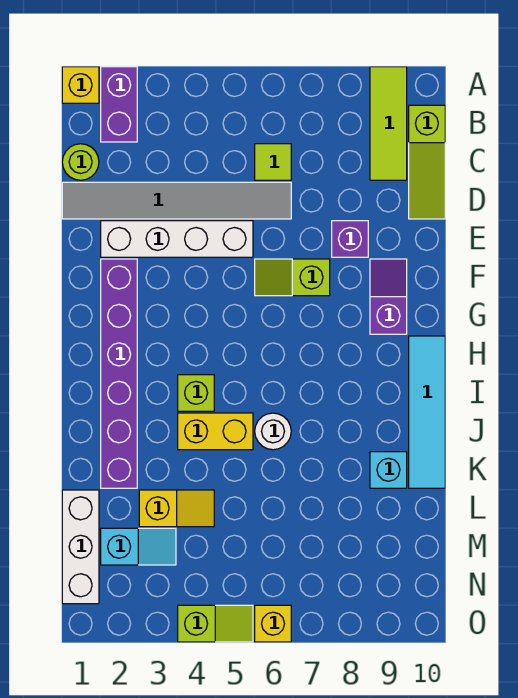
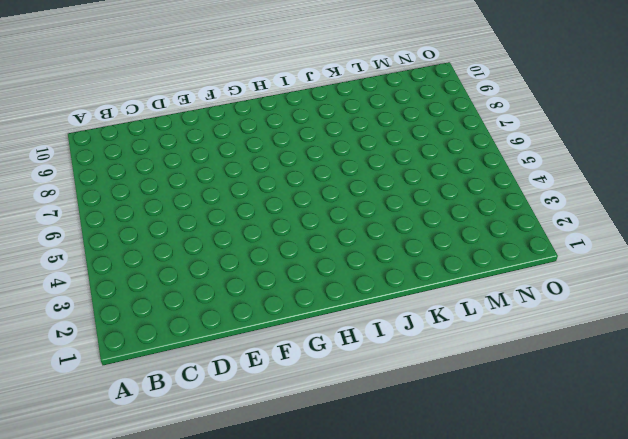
none -> yellow 1x1 brick [62,67,99,103]
none -> purple 1x2 brick [101,67,137,142]
none -> lime 1x3 tile [370,67,407,180]

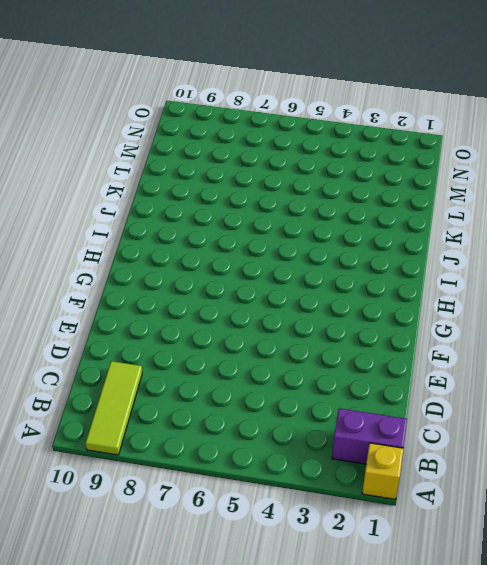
purple 1x2 brick [332,408,407,464] -> purple 1x2 brick turned to [101,67,137,142]
none -> lime 1x3 slope [409,105,445,219]
none -> lime 1x1 round brick [62,144,99,180]
none -> lime 1x1 tile [255,144,291,180]

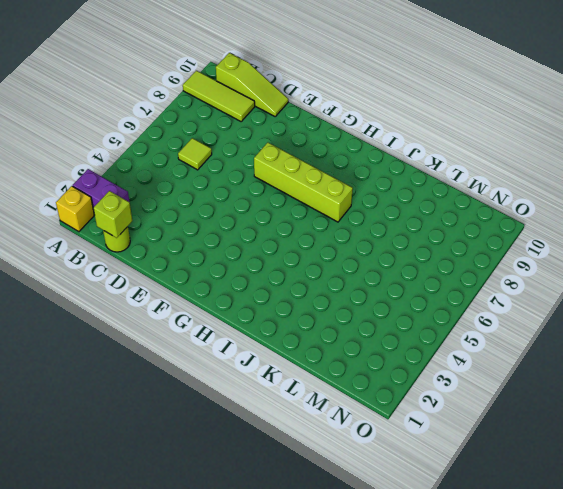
lime 1x1 brick [93,191,132,238] -> lime 1x1 brick moved to [178,375,214,411]
lime 1x4 brick [254,143,353,222] -> lime 1x2 slope [255,259,330,296]
none -> grey 1x6 tile [62,182,291,219]
none -> white 1x4 brick [101,221,253,257]
none -> purple 1x1 brick [332,221,368,257]

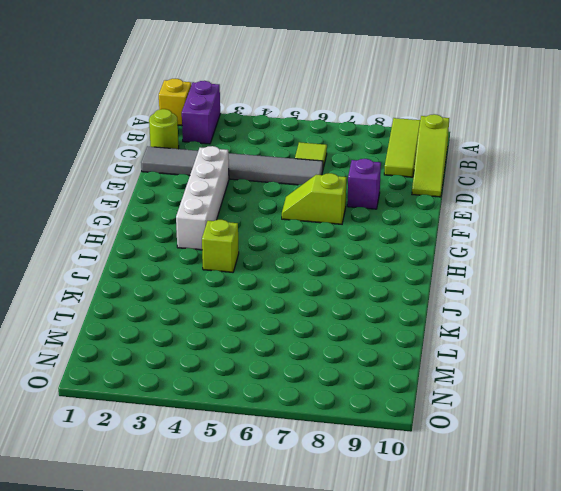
white 1x4 brick [176,146,229,250] -> white 1x4 brick turned to [101,221,253,257]
none -> purple 1x6 brick [101,259,137,488]
none -> purple 1x2 slope [370,259,407,334]
none -> cyan 1x4 tile [409,336,445,488]

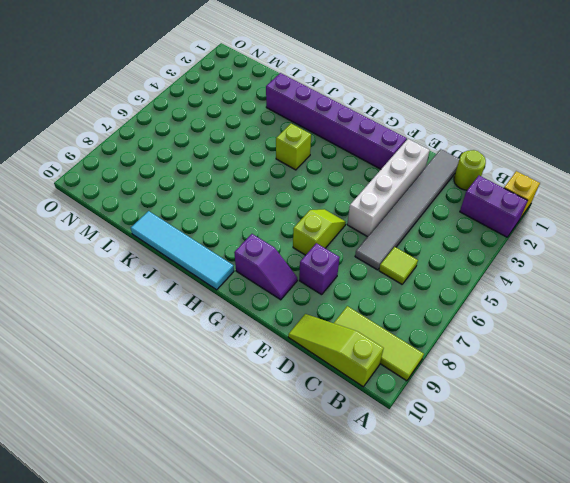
none -> yellow 1x2 brick [178,413,253,450]
none -> white 1x1 round brick [255,413,291,450]
none -> cyan 1x1 brick [370,452,407,488]

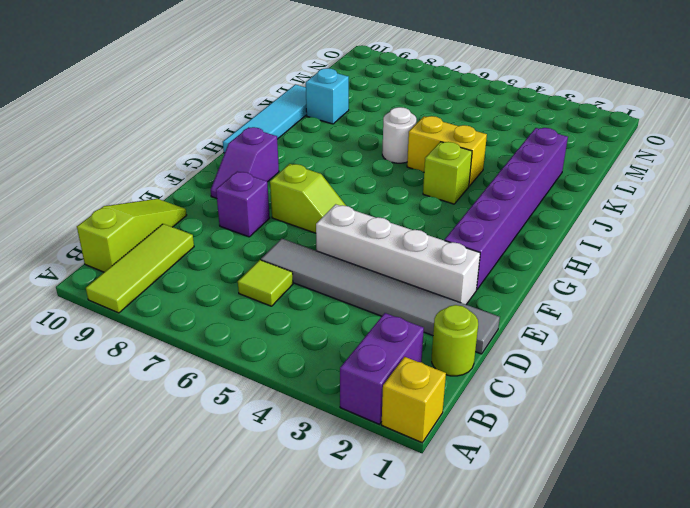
none -> white 1x3 brick [62,490,99,604]
none -> yellow 1x2 slope [139,490,214,527]
none -> cyan 1x2 slope [101,528,176,565]

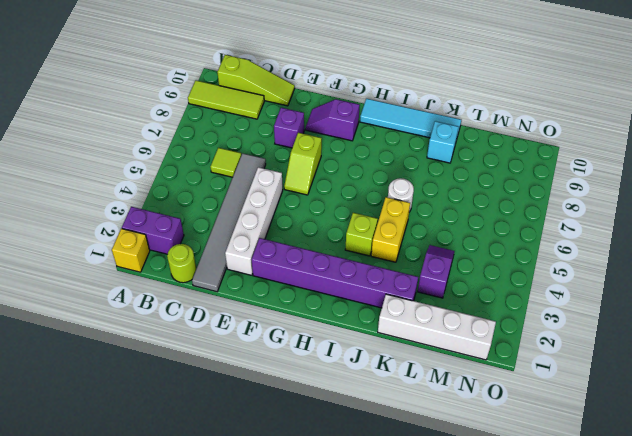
white 1x4 brick [378,294,496,360] -> white 1x3 brick [62,490,99,604]
purple 1x2 slope [418,245,454,298] -> yellow 1x2 slope [139,490,214,527]
none -> cyan 1x2 slope [101,528,176,565]
none -> lime 1x2 slope [178,605,253,642]
none -> yellow 1x1 brick [255,605,291,642]

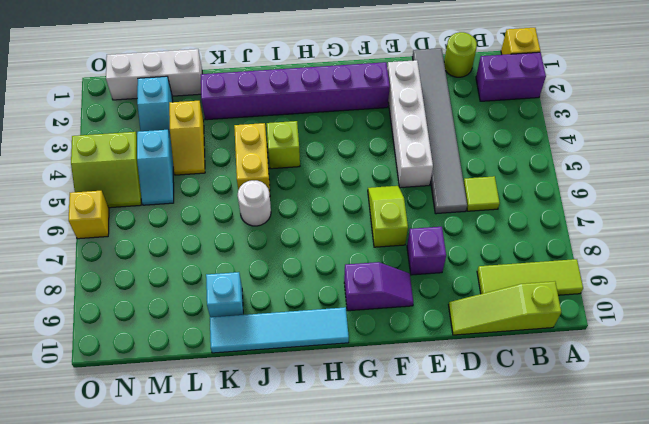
cyan 1x2 slope [137,130,174,205] -> none
lime 2x2 slope [71,132,141,208] -> lime 1x2 slope [178,605,253,642]

